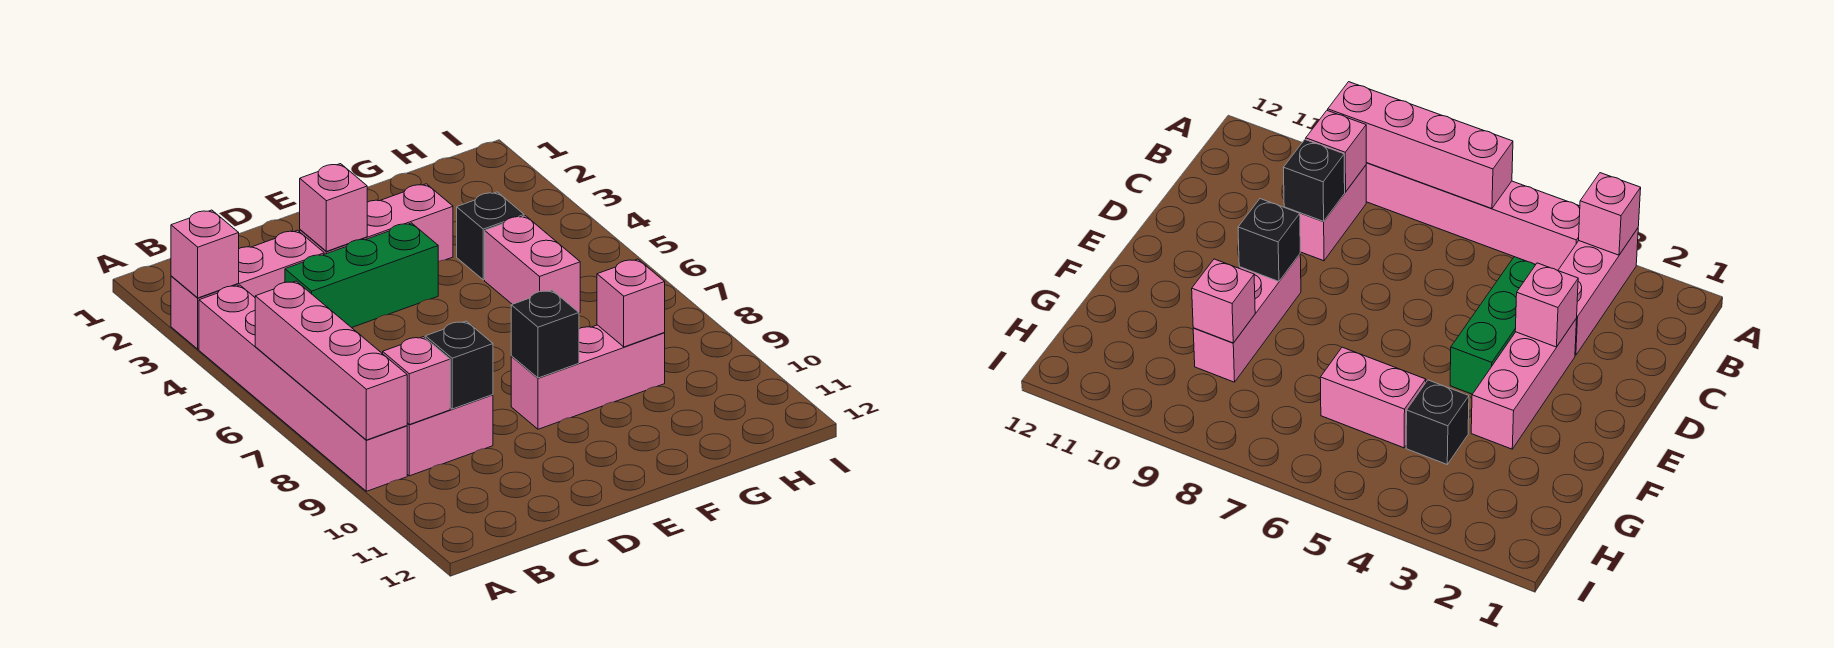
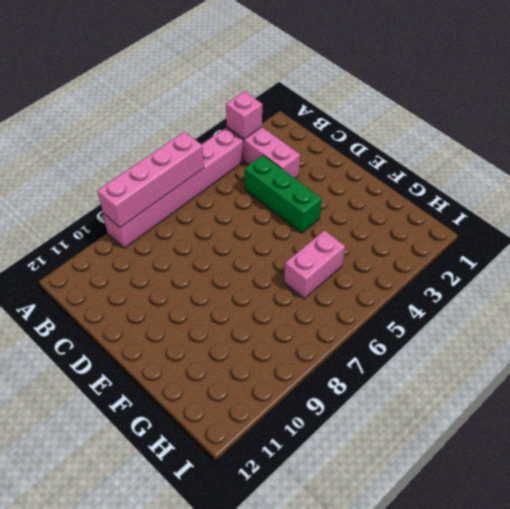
none -> pink 1x2 brick [407,395,493,476]
none -> pink 1x3 brick [300,184,453,262]
none -> pink 1x3 brick [511,325,665,429]

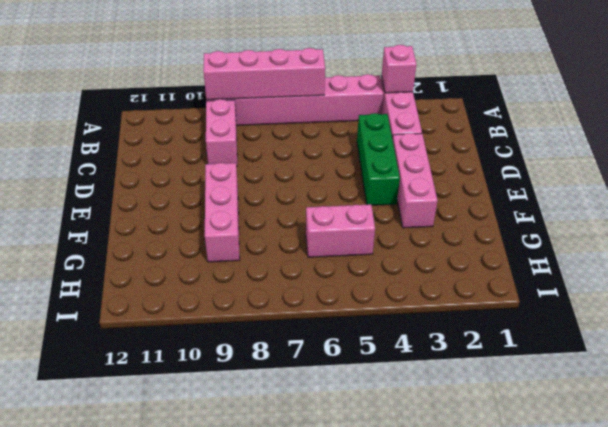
none -> black 1x1 brick [457,192,524,280]
none -> pink 1x1 brick [383,337,450,425]
none -> black 1x1 brick [425,321,493,409]

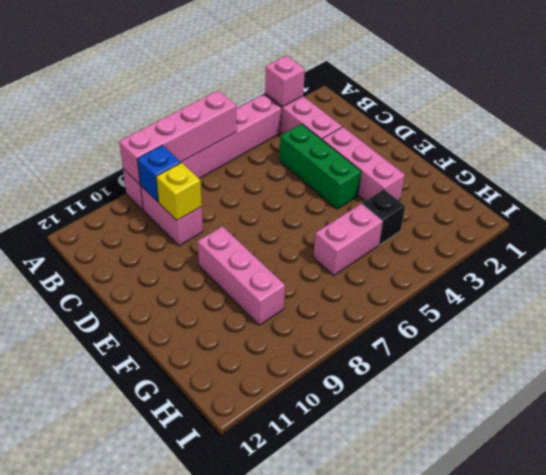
blue 1x1 brick [137,145,181,202] -> pink 1x1 brick [383,337,450,425]
yellow 1x1 brick [156,163,202,220] -> black 1x1 brick [425,321,493,409]
none -> pink 1x1 brick [300,164,367,251]
none -> black 1x1 brick [511,290,579,378]
none -> pink 1x1 brick [597,259,665,347]

